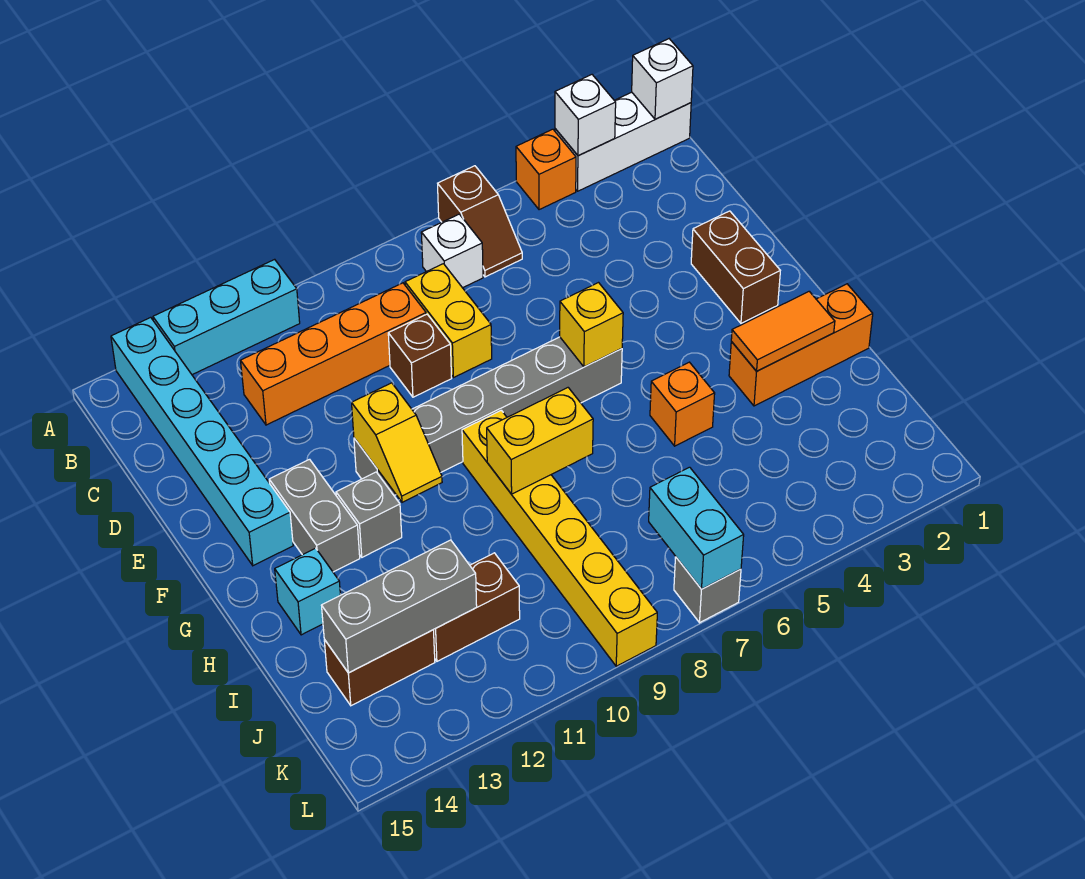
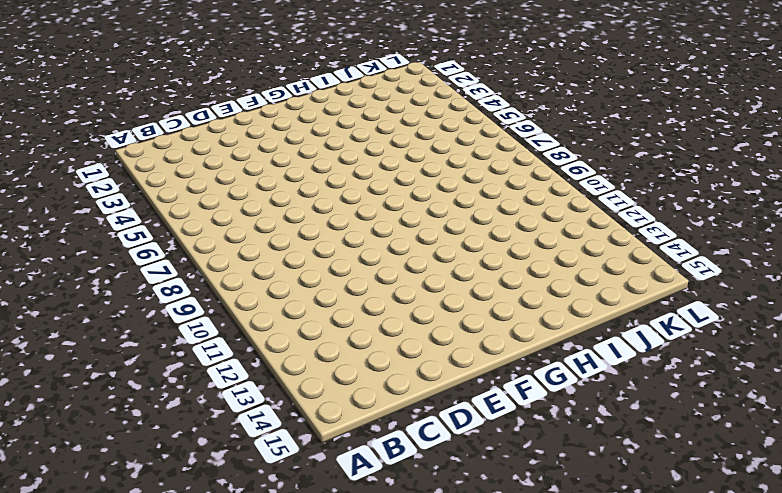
none -> white 1x3 brick [555,92,691,191]
none -> orange 1x1 brick [516,129,576,210]
none -> brown 1x2 slope [438,166,522,277]

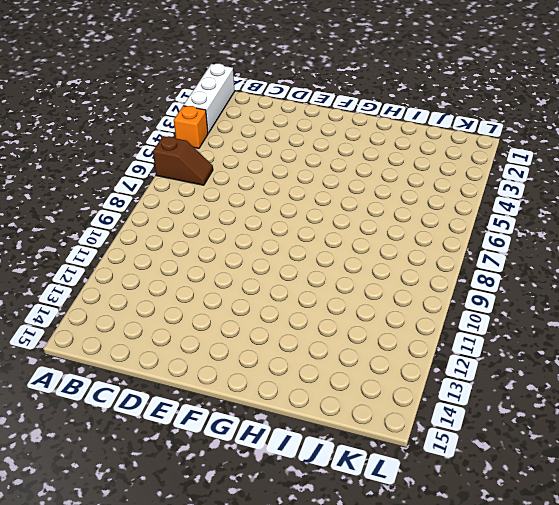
none -> cyan 1x3 brick [153,259,300,375]
none -> cyan 1x6 brick [111,317,293,566]
none -> white 1x1 brick [421,214,483,288]

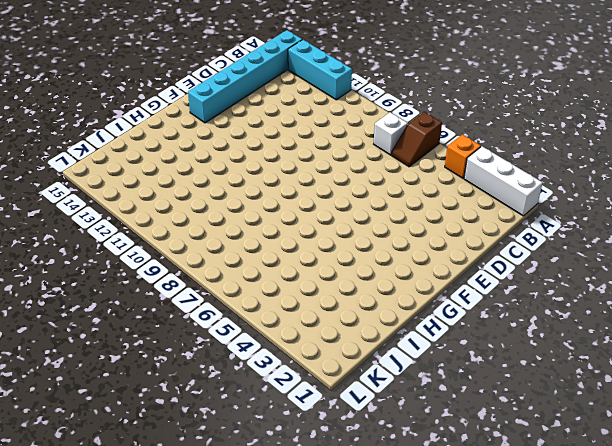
none -> yellow 1x2 brick [405,264,492,378]
none -> orange 1x4 brick [241,283,426,425]
none -> brown 1x1 brick [388,314,452,397]

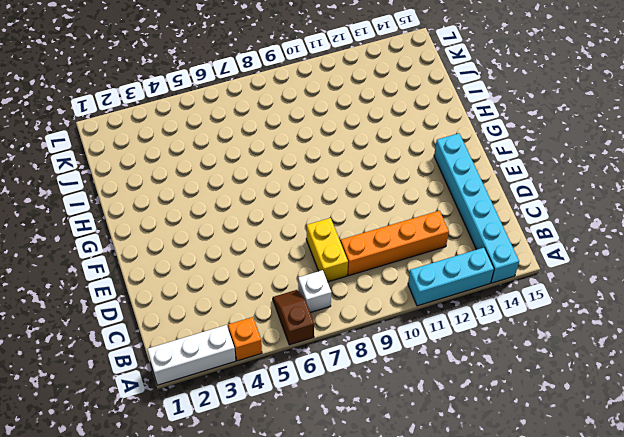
none -> brown 1x1 brick [388,314,452,397]
none -> brown 1x2 brick [691,211,780,323]
none -> grey 1x6 brick [354,337,622,496]

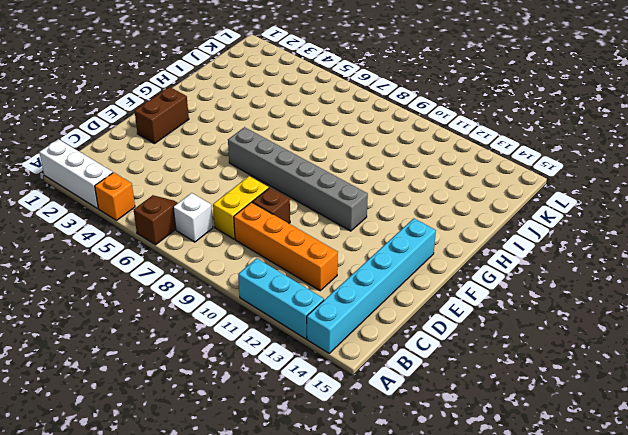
none -> grey 1x2 brick [269,459,360,572]
none -> yellow 1x6 brick [462,410,657,666]
none -> grey 1x1 brick [336,472,402,557]

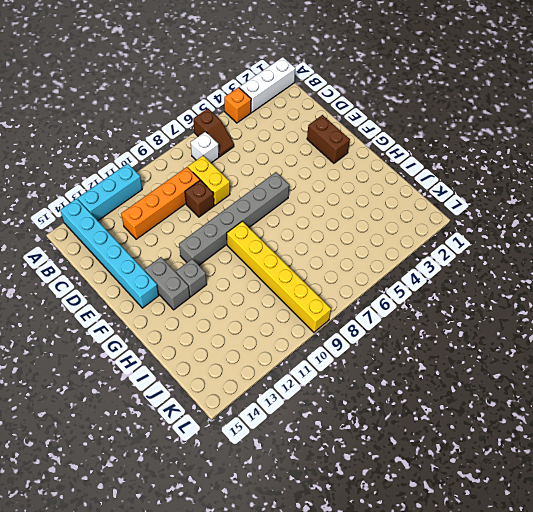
none -> orange 1x3 brick [729,284,873,406]
none -> orange 1x1 brick [650,362,715,446]
none -> cyan 1x1 brick [275,548,340,635]

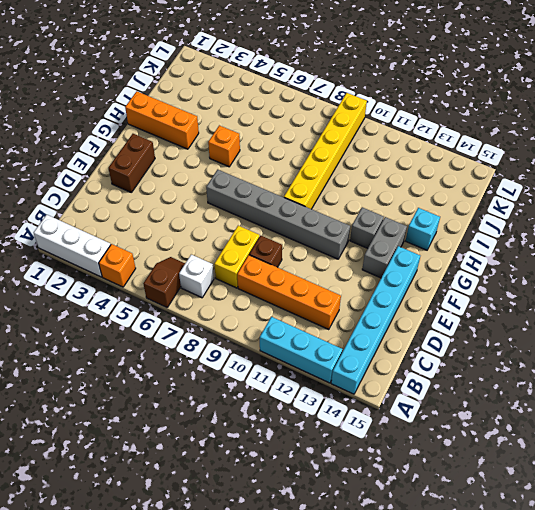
none -> brown 1x2 brick [434,553,520,661]
none -> brown 1x2 brick [324,630,435,706]
none -> grey 1x1 brick [674,557,741,623]

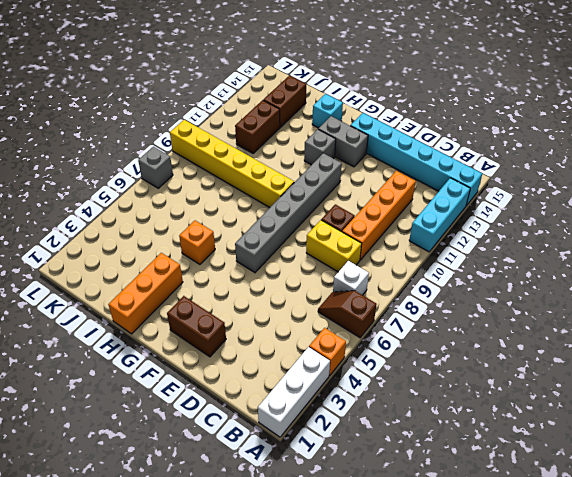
none -> white 1x1 brick [632,39,693,119]
none -> white 1x1 brick [555,75,616,156]
none -> yellow 1x1 brick [560,283,623,367]

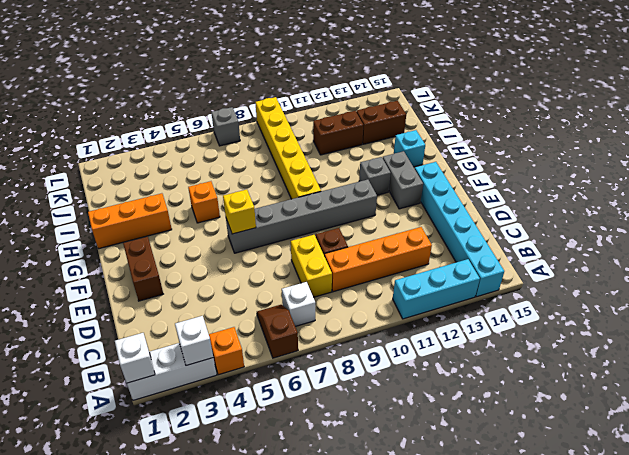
none -> yellow 1x2 slope [352,383,442,502]
none -> orange 1x2 tile [731,291,835,371]
none -> yellow 1x2 brick [487,388,593,494]

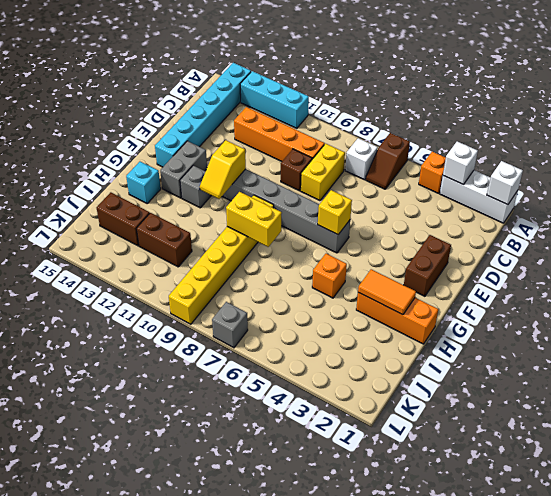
none -> grey 1x3 brick [322,540,477,673]
none -> cyan 1x2 brick [649,467,744,589]

